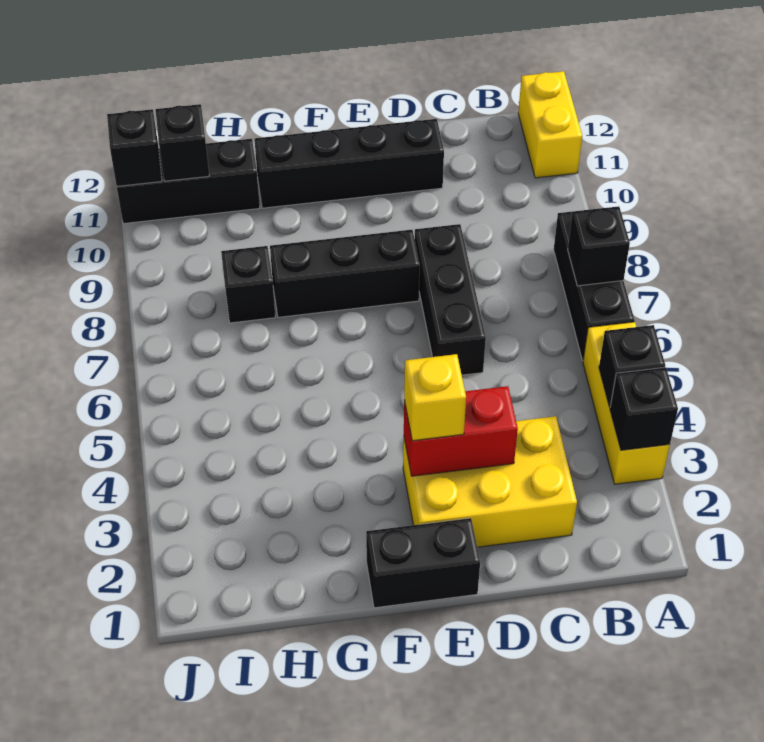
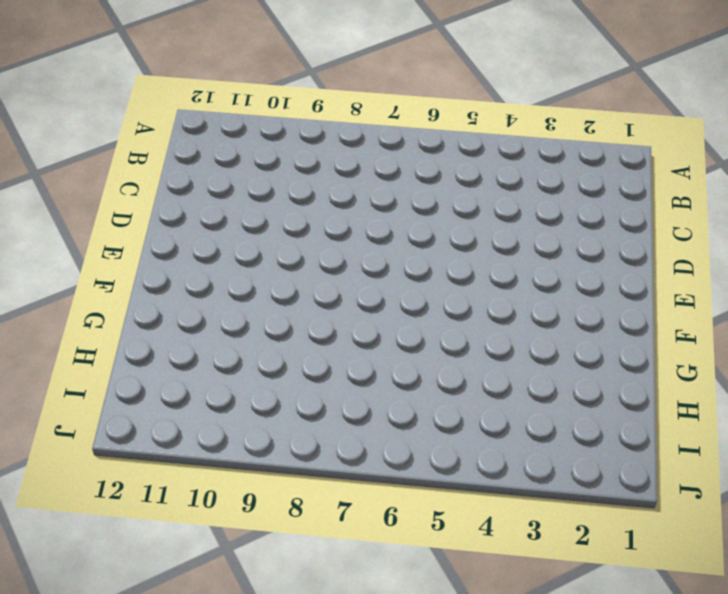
none -> yellow 1x3 brick [583,322,670,484]
none -> black 1x3 brick [554,208,634,360]
none -> yellow 1x2 brick [518,71,582,178]

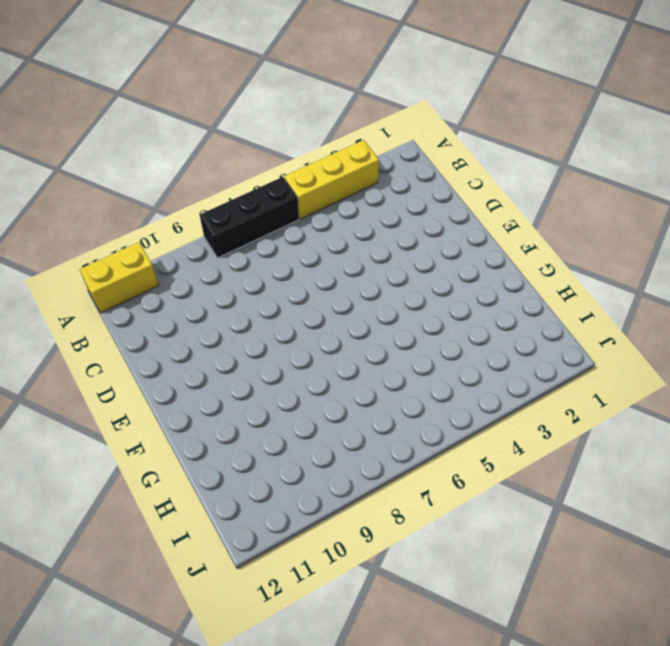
none -> yellow 2x3 brick [403,416,577,547]
none -> black 1x3 brick [415,224,486,375]
none -> black 1x4 brick [255,119,444,208]

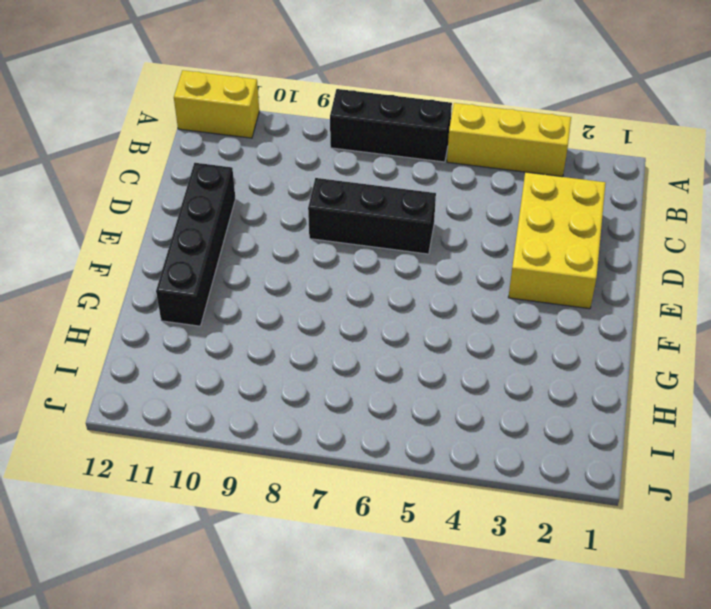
none -> black 1x2 brick [366,518,480,608]
none -> black 1x3 brick [270,230,420,317]
none -> black 1x1 brick [221,246,275,323]

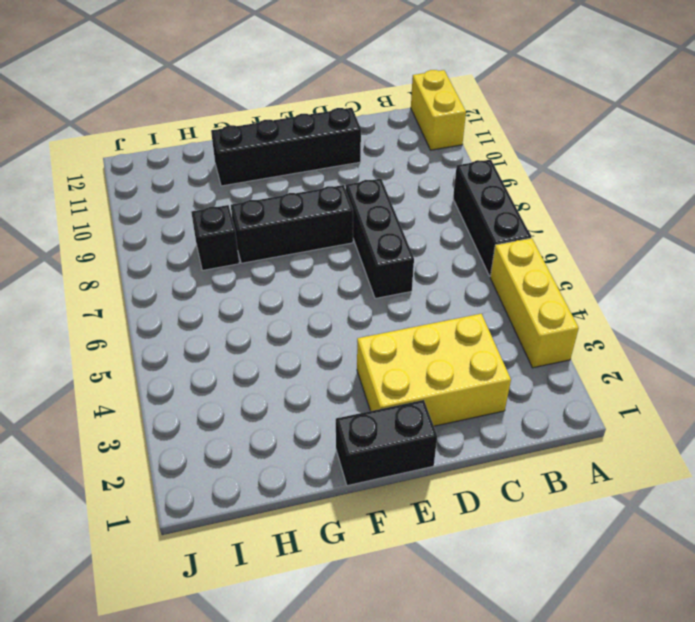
none -> black 1x3 brick [117,139,260,224]
none -> black 1x1 brick [610,367,678,450]
none -> black 1x1 brick [599,325,665,407]

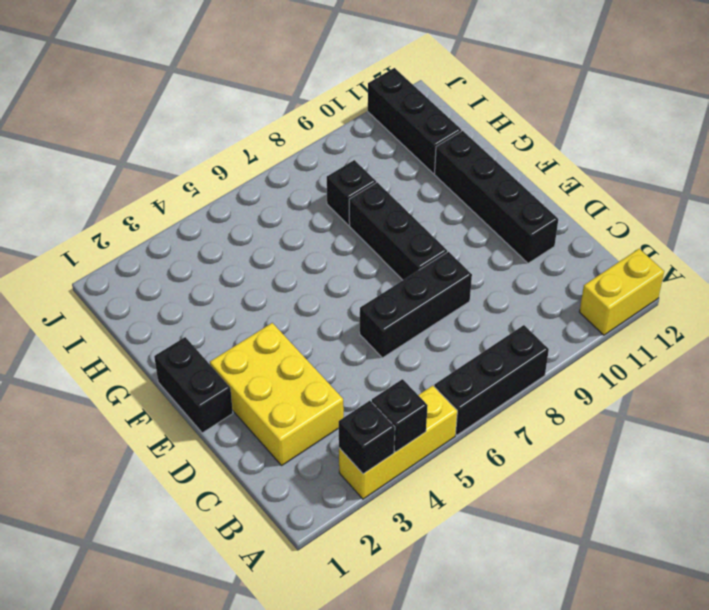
none -> black 1x1 brick [568,206,630,286]
none -> red 1x2 brick [404,386,518,476]
none -> black 1x1 brick [155,104,209,181]

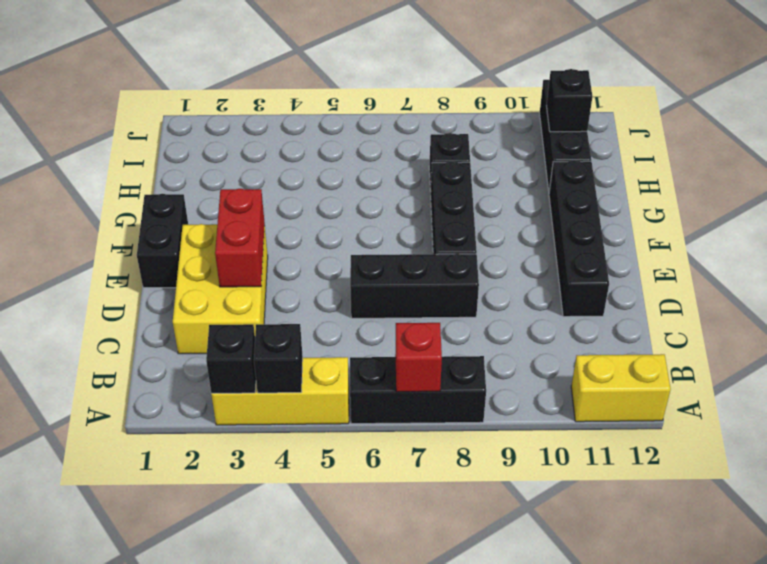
red 1x1 brick [395,323,442,392] -> black 1x1 brick [568,206,630,286]
none -> black 1x1 brick [107,109,162,186]
none -> yellow 1x1 brick [404,354,466,441]

